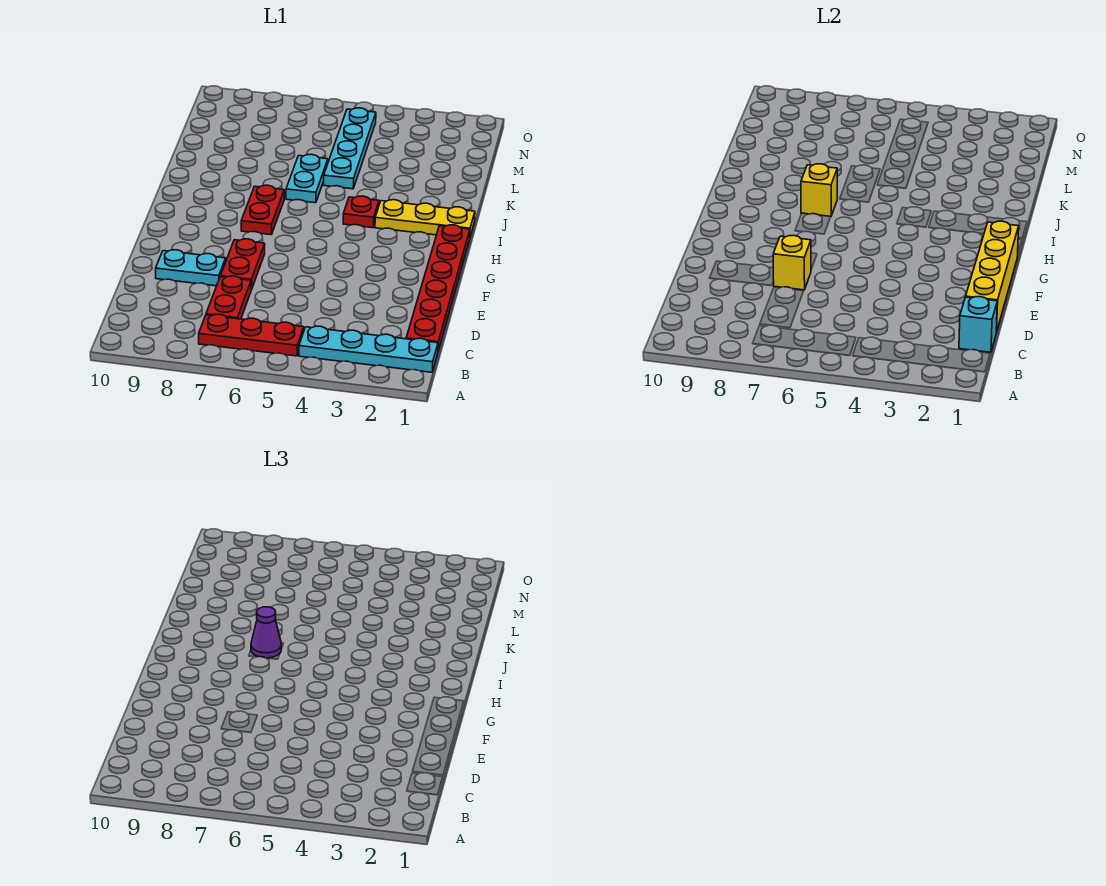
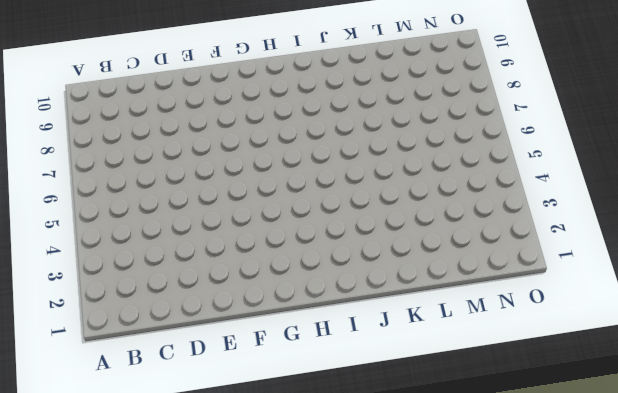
none -> cyan 1x4 plate [299,326,438,372]
none -> red 1x3 plate [199,314,304,356]
none -> red 1x6 plate [406,225,470,351]

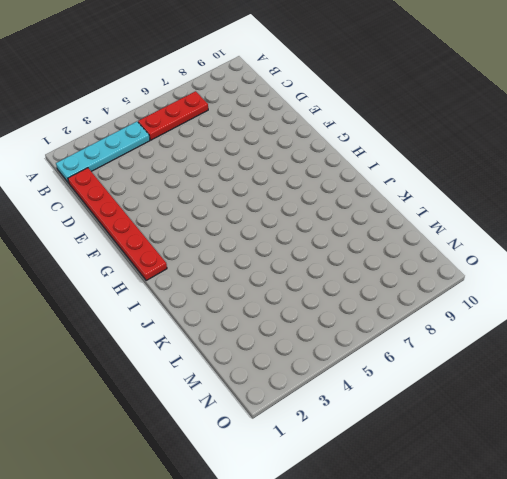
none -> red 1x2 plate [206,276,251,319]
none -> red 1x2 plate [220,239,265,290]
none -> cyan 1x2 plate [156,250,226,286]

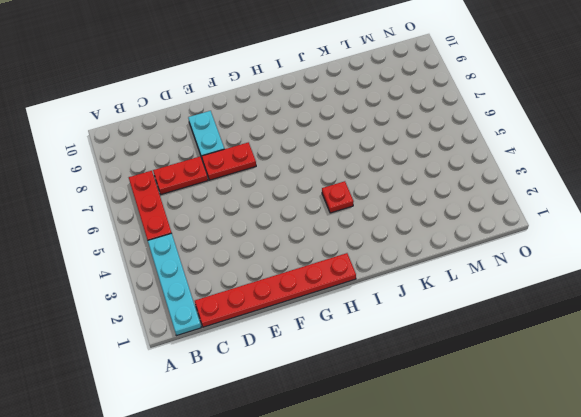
none -> red 1x2 plate [241,185,284,235]
none -> yellow 1x3 plate [375,200,475,236]
none -> cyan 1x2 plate [286,154,328,203]

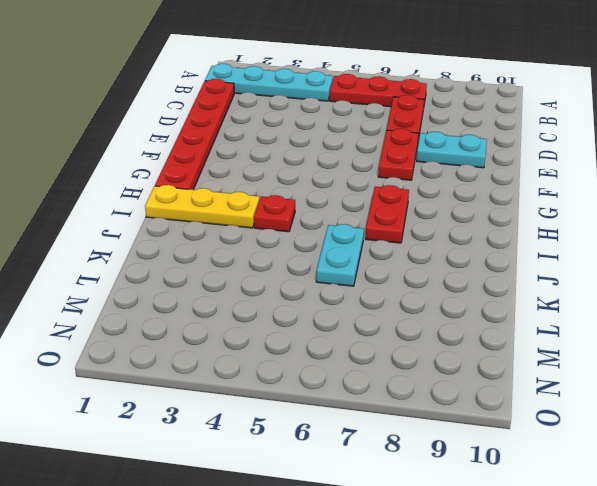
none -> cyan 1x4 plate [324,108,376,189]
none -> cyan 1x1 brick [959,297,997,352]
none -> yellow 1x4 brick [966,221,1019,332]

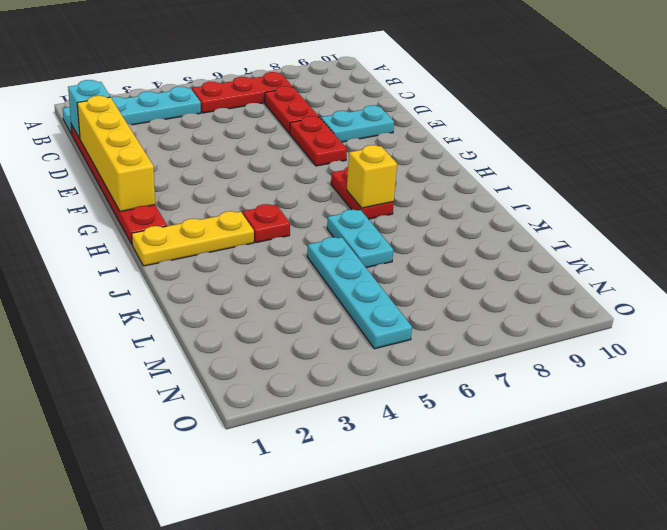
none -> yellow 1x1 brick [773,235,811,290]
none -> purple 1x1 cone [251,607,281,658]

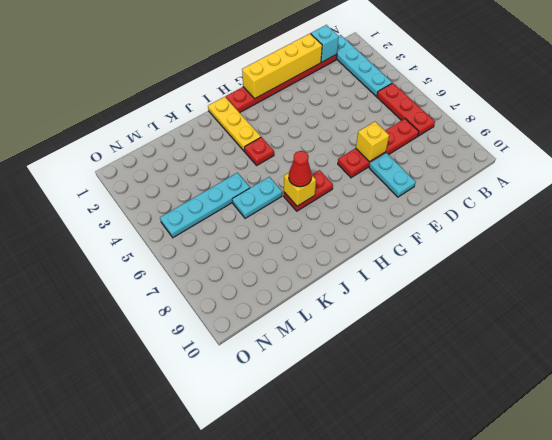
red 1x1 cone [289,151,312,187] -> purple 1x1 cone [251,607,281,658]

